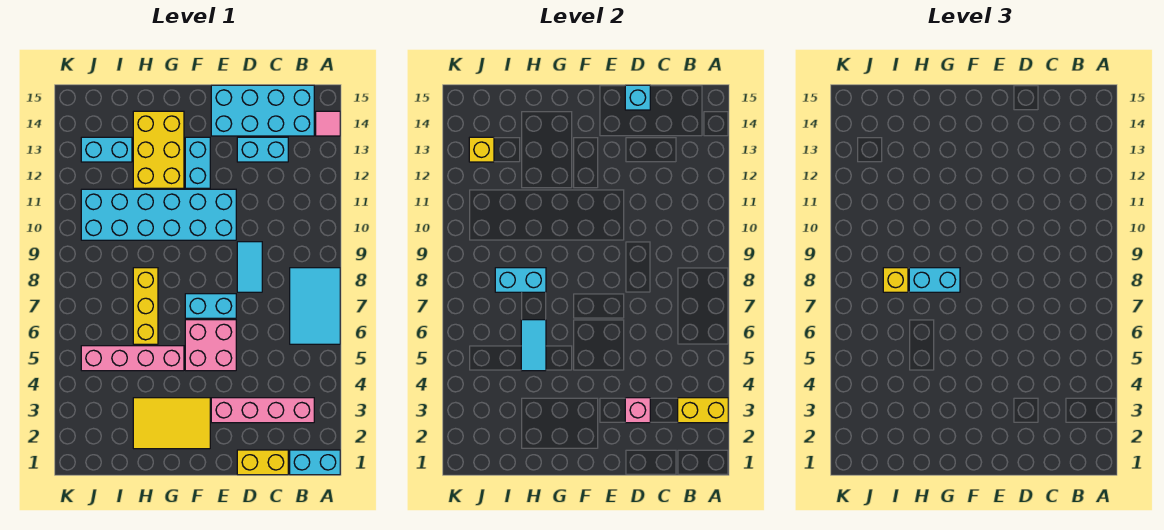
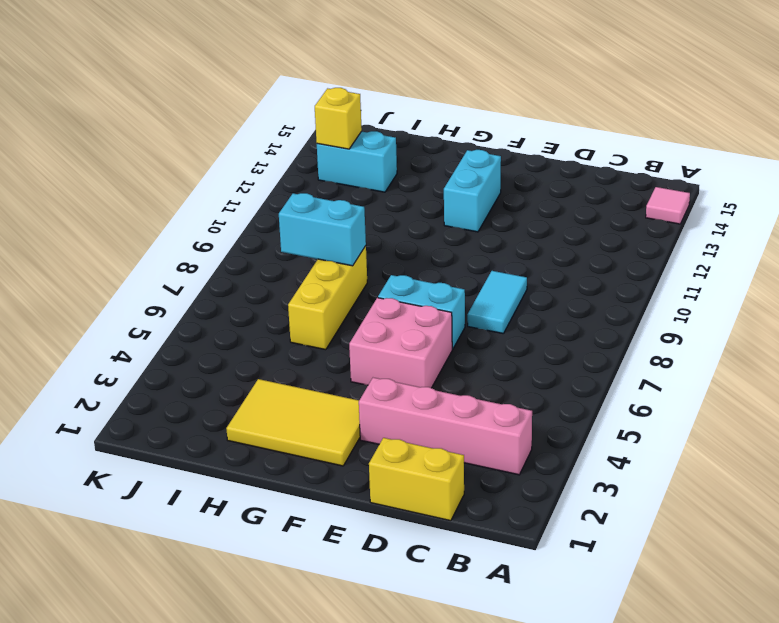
none -> cyan 1x2 brick [290,450,340,475]
none -> cyan 2x3 tile [290,268,340,344]
none -> cyan 2x4 brick [211,85,314,136]

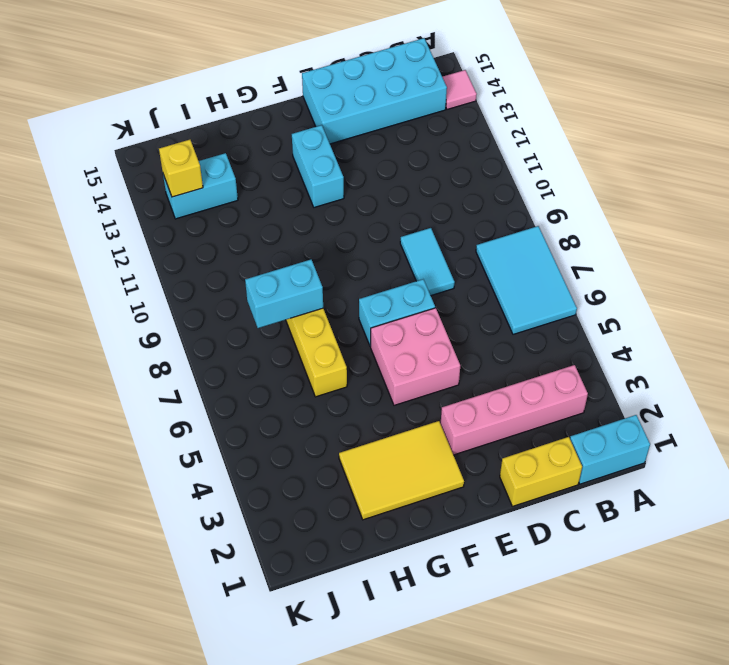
none -> cyan 1x2 brick [237,137,288,162]
none -> cyan 2x6 brick [81,189,236,240]
none -> pink 1x4 brick [81,346,184,371]

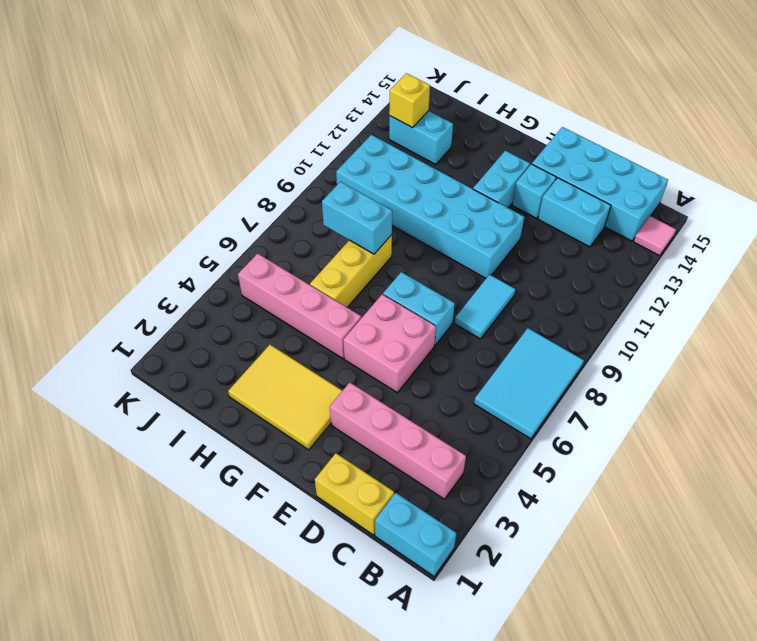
cyan 1x1 brick [512,164,556,219] -> cyan 1x1 brick moved to [625,85,650,110]
none -> yellow 2x3 brick [133,111,184,188]
none -> yellow 1x2 brick [678,398,728,423]
none -> pink 1x1 brick [625,398,650,423]

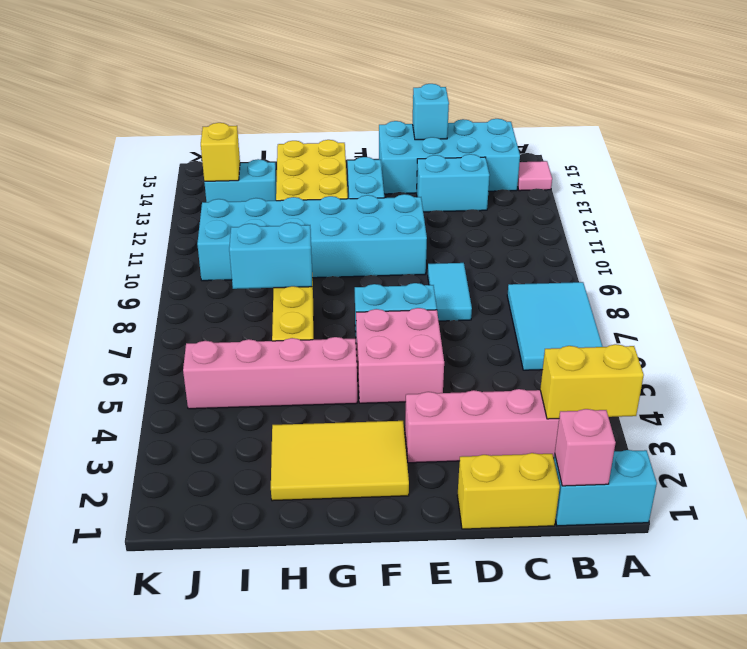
pink 1x1 brick [555,409,616,486] -> pink 1x1 brick moved to [625,398,650,423]
none -> cyan 1x2 tile [521,320,546,371]
none -> cyan 1x2 brick [909,268,960,292]
none -> yellow 1x1 brick [883,268,908,292]

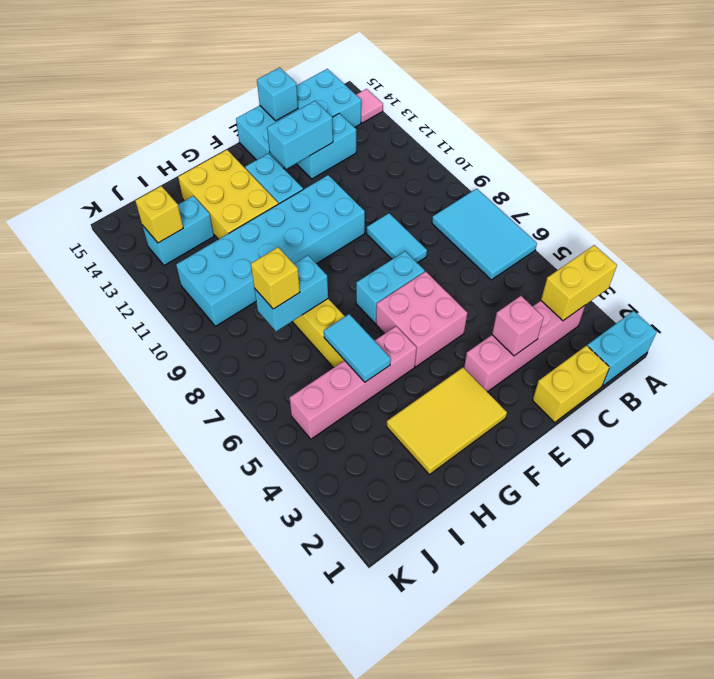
cyan 1x2 brick [267,101,333,169] -> cyan 1x2 brick moved to [909,268,960,292]

